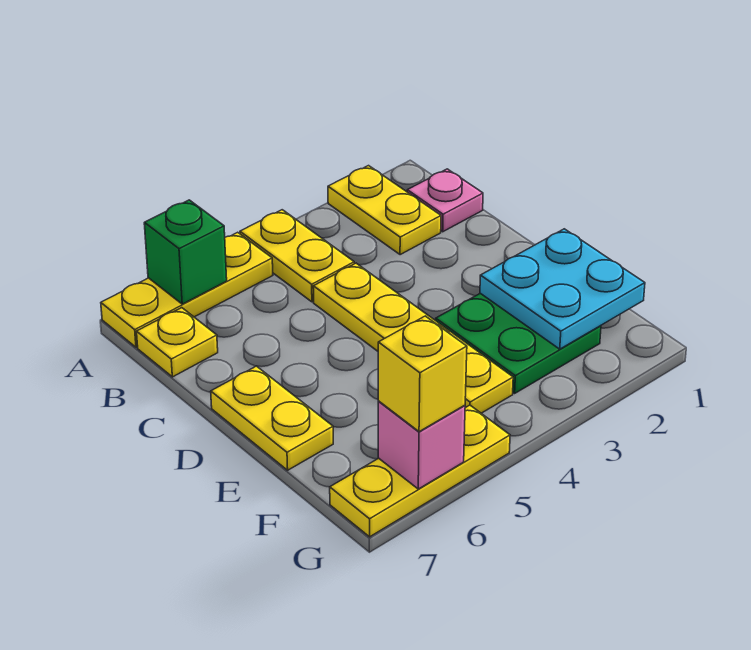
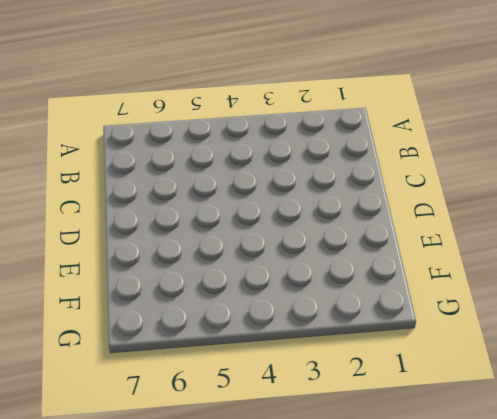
none -> yellow 1x2 plate [328,166,441,255]
none -> yellow 1x2 plate [240,210,354,302]
none -> yellow 1x3 plate [101,232,273,347]

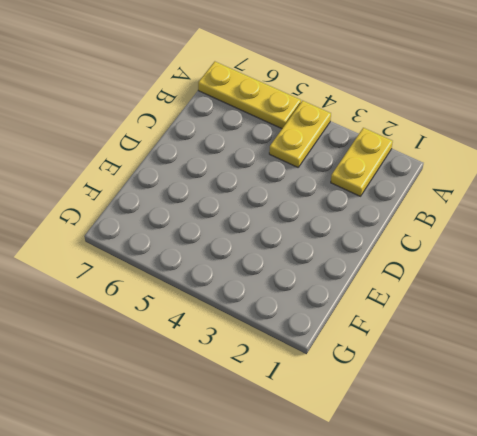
none -> pink 1x1 plate [407,169,483,232]
none -> yellow 1x1 plate [137,308,218,377]
none -> yellow 1x4 plate [313,263,513,413]

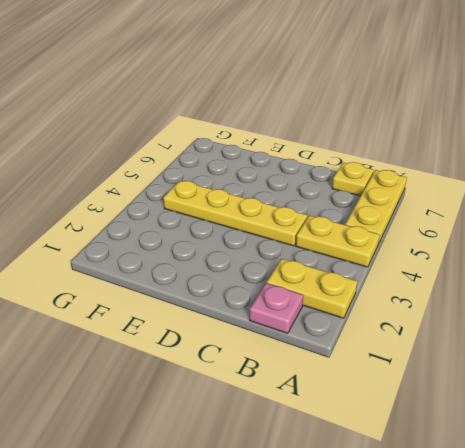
none -> yellow 1x2 plate [211,366,333,470]
none -> green 2x2 plate [435,293,601,393]
none -> yellow 1x3 plate [330,405,510,537]

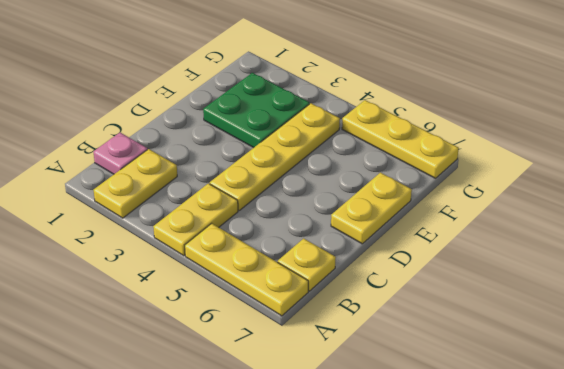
none -> green 1x1 brick [144,200,227,304]
none -> cyan 2x2 plate [480,229,645,349]
none -> pink 1x1 brick [378,402,465,489]

